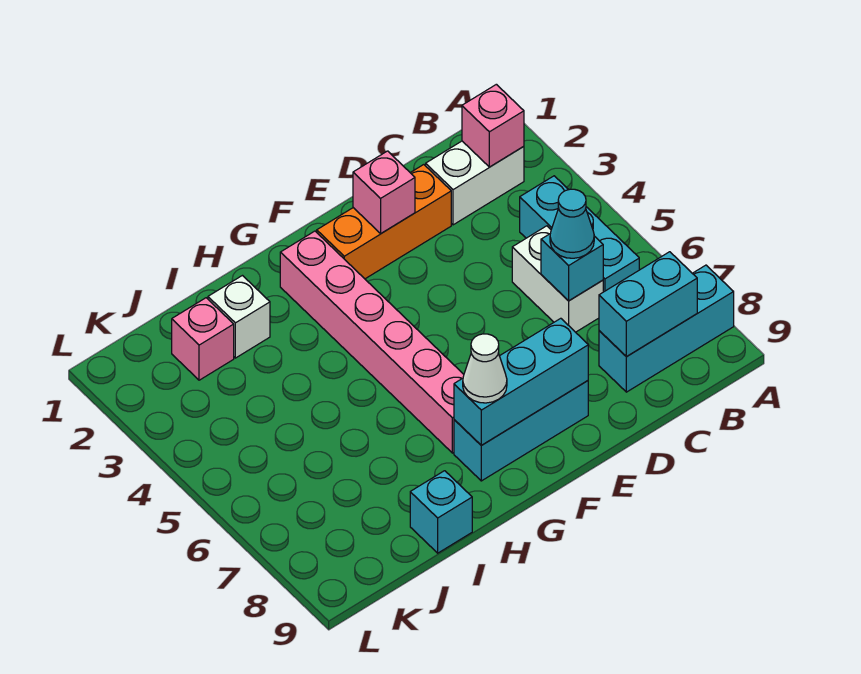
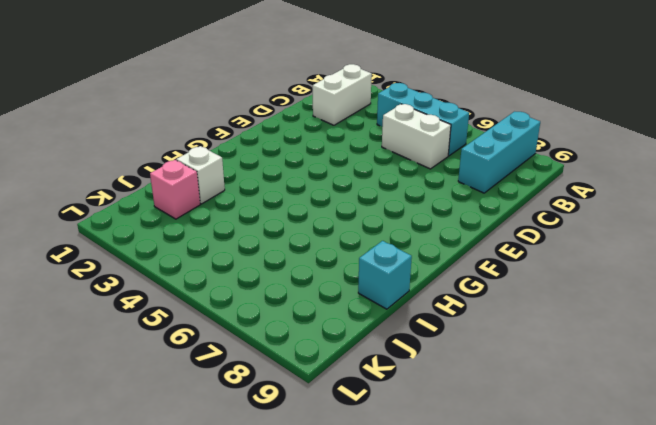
none -> orange 1x3 brick [317,165,451,279]
none -> cyan 1x3 brick [454,381,588,481]
none -> pink 1x6 brick [280,231,464,453]

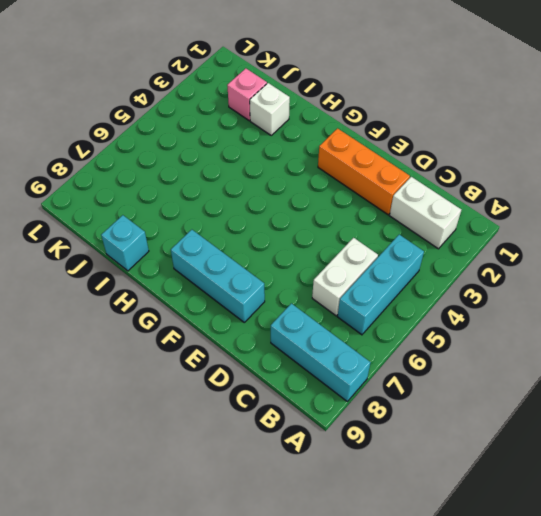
none -> pink 1x6 brick [280,231,464,453]
none -> pink 1x1 brick [462,84,524,167]
none -> cyan 1x2 brick [599,252,697,356]

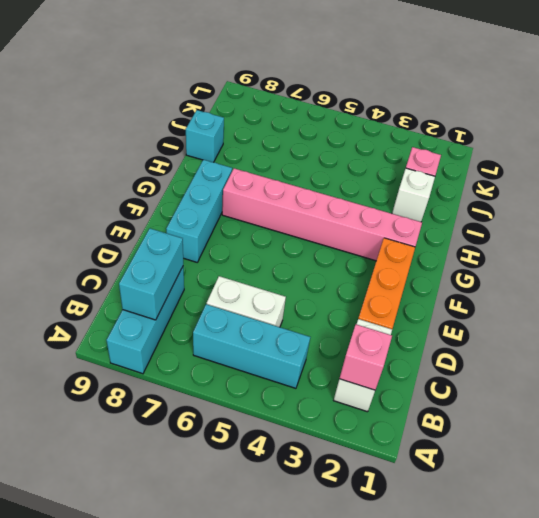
none -> cyan 1x1 brick [541,234,603,301]
none -> pink 1x1 brick [353,151,415,233]
none -> cyan 1x3 brick [454,318,588,445]

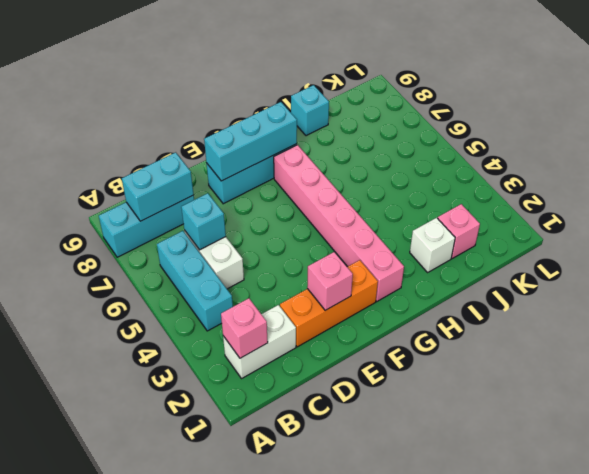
none -> cyan 1x1 cone [550,189,594,258]
none -> white 1x1 cone [463,334,507,403]

